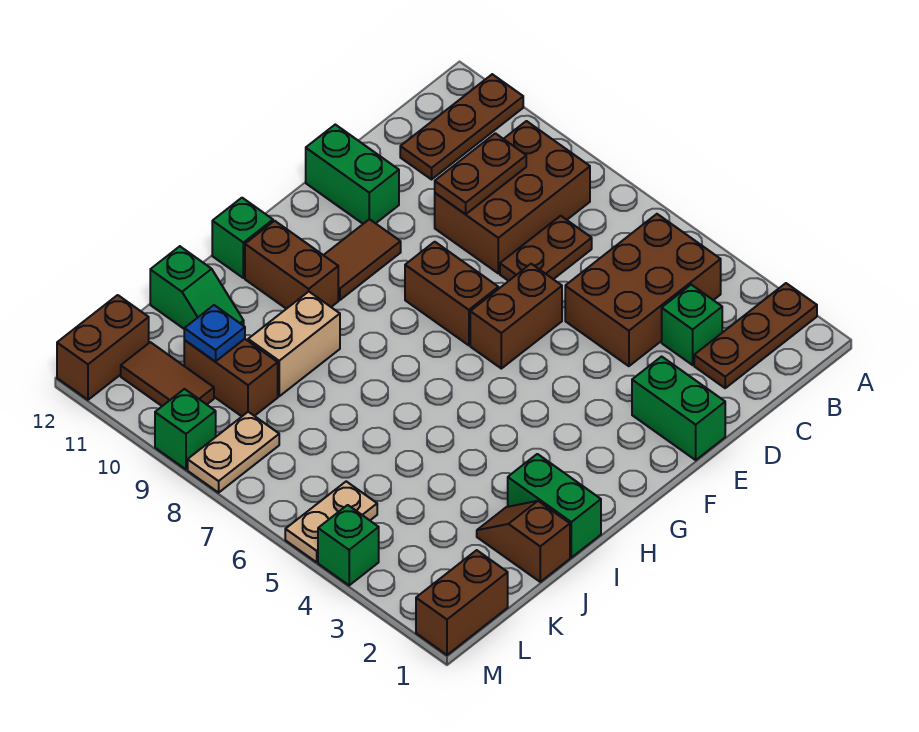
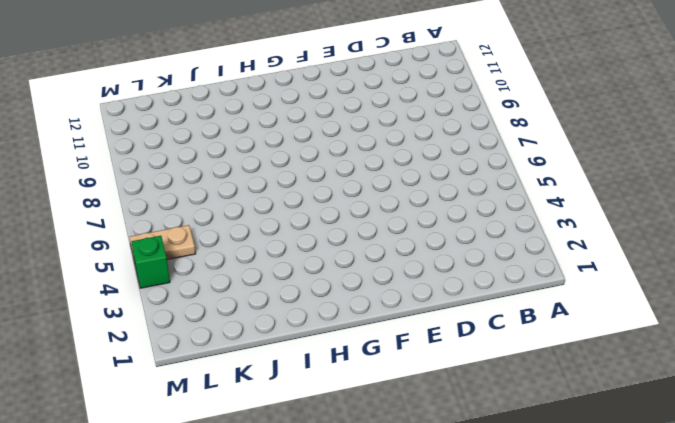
none -> brown 1x3 plate [694,283,817,388]
none -> brown 1x3 plate [400,74,523,179]
none -> brown 2x3 brick [565,214,721,366]

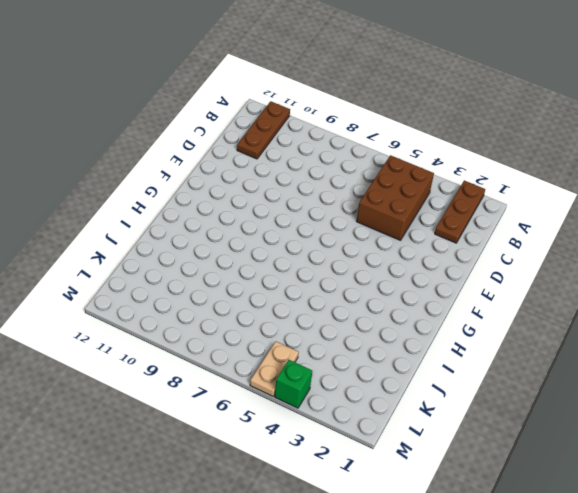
none -> brown 2x3 brick [435,121,590,273]
none -> green 1x1 brick [662,285,722,365]
none -> brown 1x2 plate [500,216,592,281]

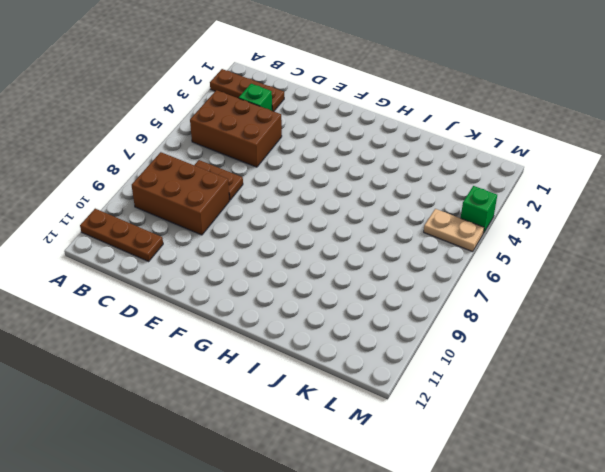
none -> green 1x2 brick [632,356,725,460]
none -> brown 1x2 brick [470,264,562,369]
none -> green 1x2 brick [306,125,399,224]

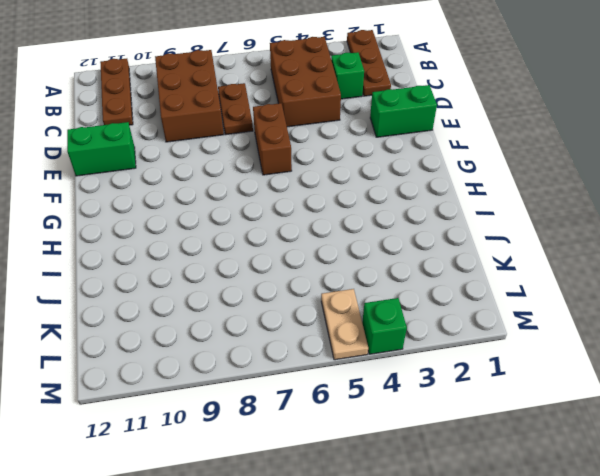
none -> brown 1x2 brick [405,242,498,345]
none -> brown 1x2 tile [324,219,401,300]
none -> brown 1x2 brick [245,221,338,309]

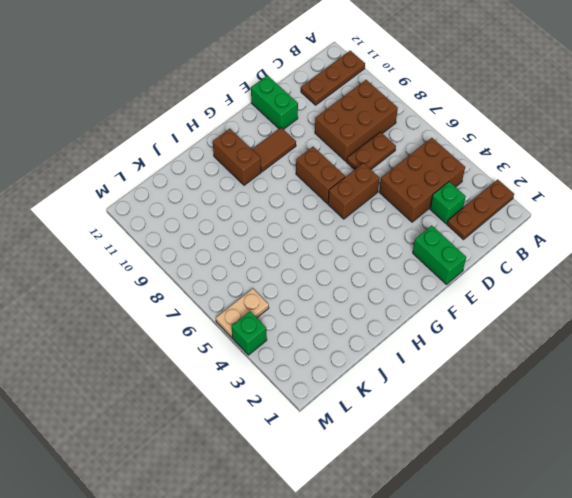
none -> green 1x1 brick [212,198,273,278]
none -> green 1x2 brick [508,454,601,558]
none -> tan 1x2 brick [248,292,340,396]

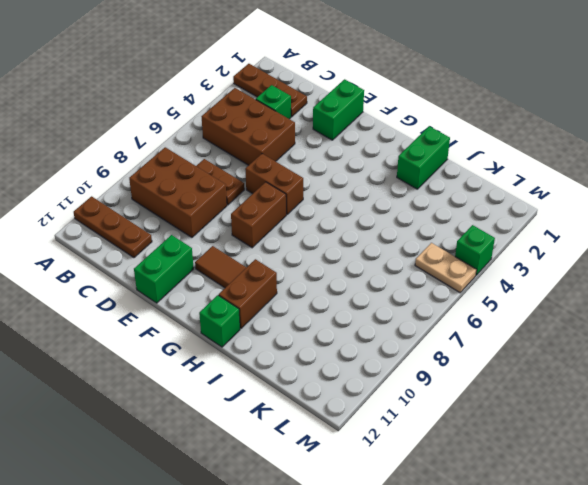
none -> tan 1x2 brick [248,292,340,396]
none -> brown 1x2 slope [477,501,570,582]
none -> green 1x2 slope [150,246,244,329]

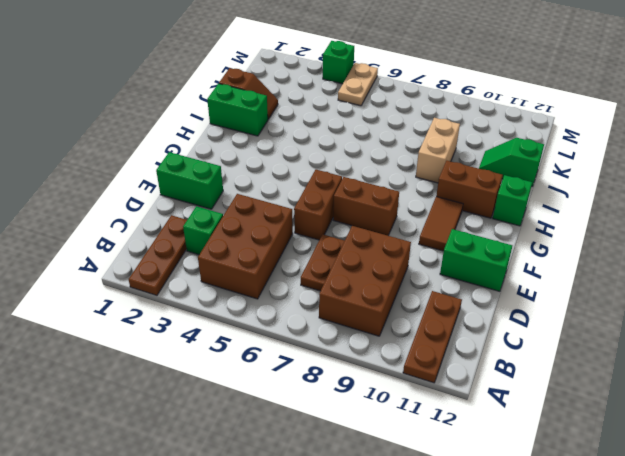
none -> brown 1x2 brick [184,339,278,416]
none -> brown 1x2 brick [416,550,508,655]
none -> tan 1x2 plate [188,412,279,493]

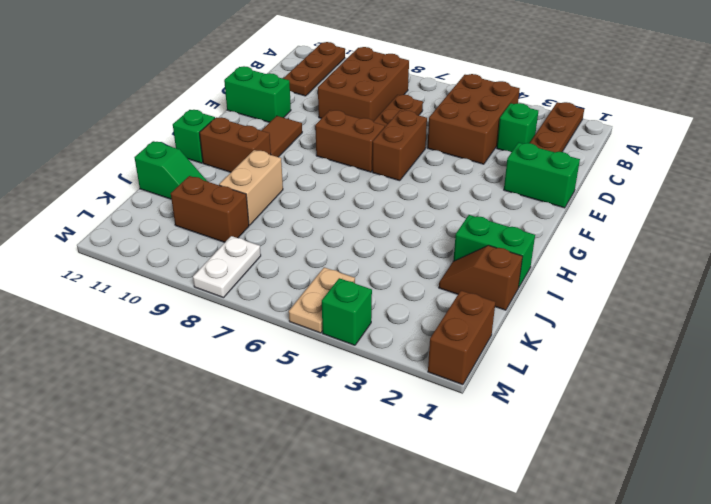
white 1x2 plate [193,236,261,298] -> tan 1x2 plate [188,412,279,493]
none -> brown 1x2 tile [121,342,214,406]
none -> brown 1x2 brick [57,295,149,400]
none -> green 1x1 brick [155,389,216,469]

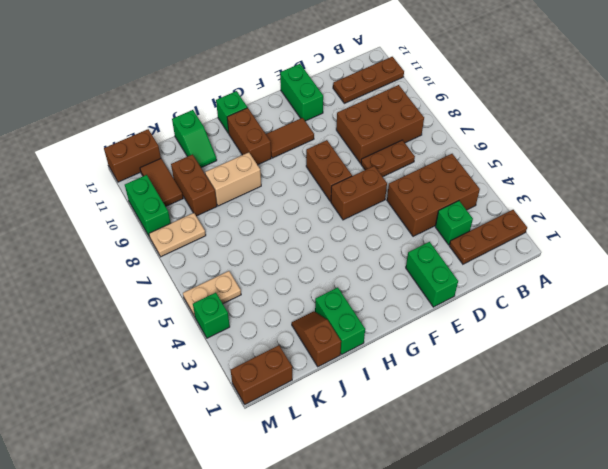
green 1x2 brick [125,175,171,236] -> green 1x1 brick [155,389,216,469]
none -> brown 1x2 plate [435,133,526,214]
none -> blue 1x1 plate [184,305,245,362]

